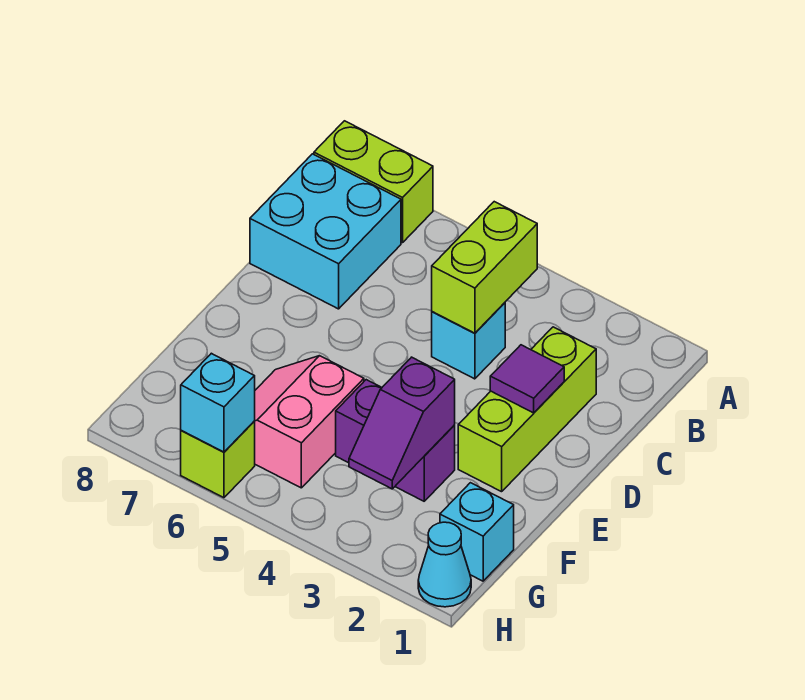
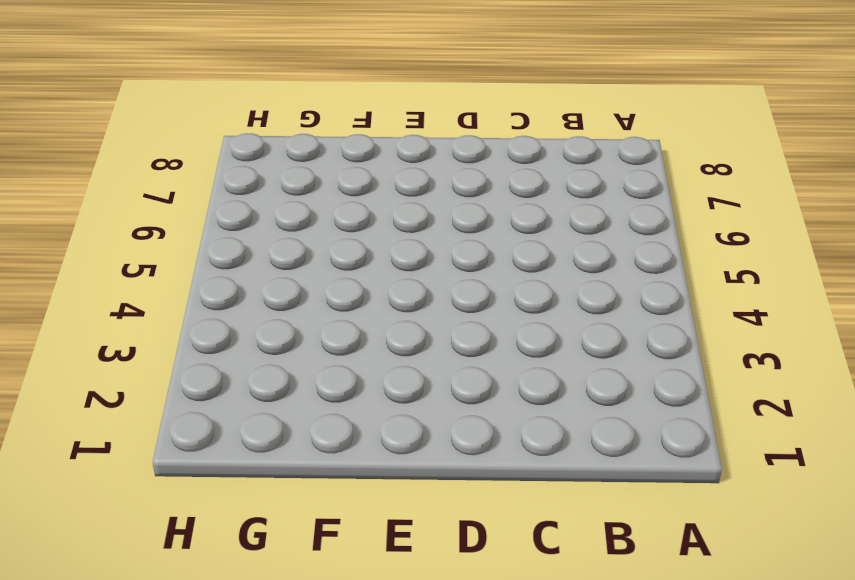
none -> lime 1x2 brick [314,121,433,243]
none -> cyan 2x2 brick [250,154,401,309]
none -> lime 1x3 brick [458,327,596,492]

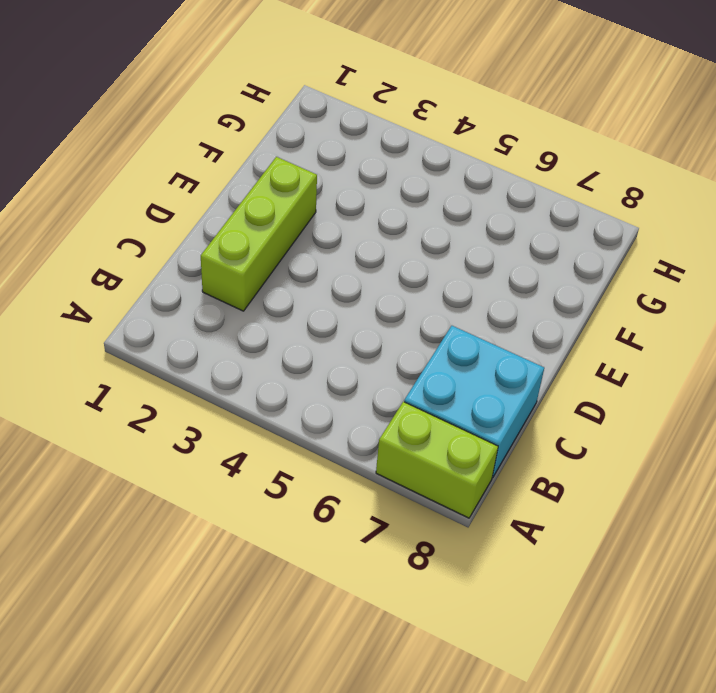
none -> cyan 1x1 brick [432,303,505,379]
none -> purple 1x2 brick [336,380,455,501]
none -> pink 2x2 slope [254,356,364,488]

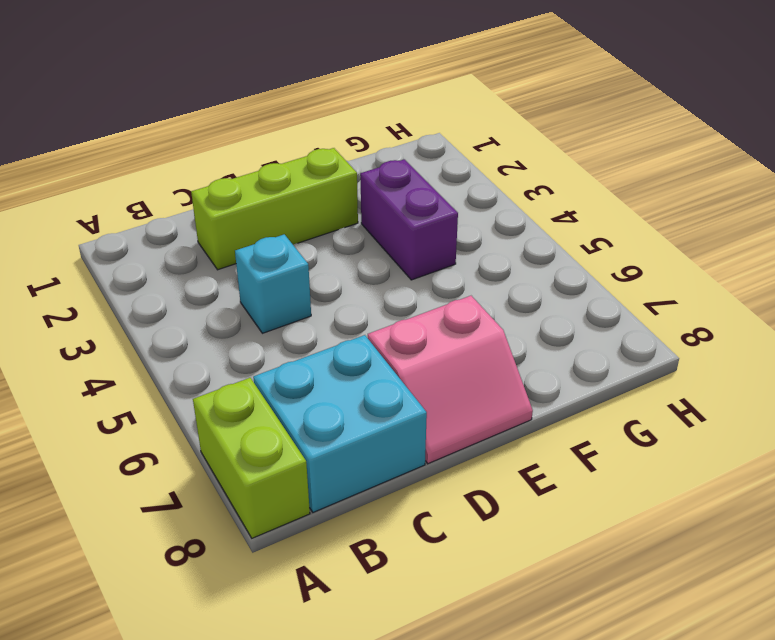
pink 2x2 slope [368,296,533,464] -> pink 2x2 slope moved to [254,356,364,488]
none -> cyan 1x1 brick [440,483,514,581]
none -> cyan 1x1 cone [418,522,471,607]
none -> lime 1x1 brick [181,422,255,498]

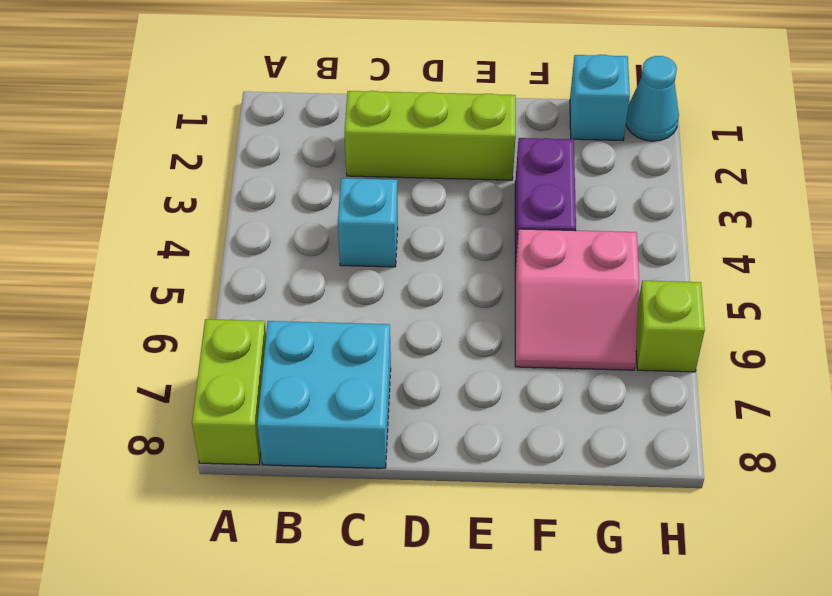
none -> lime 1x2 brick [432,202,537,333]
none -> purple 1x1 tile [490,345,564,413]
none -> purple 1x2 slope [349,357,455,489]

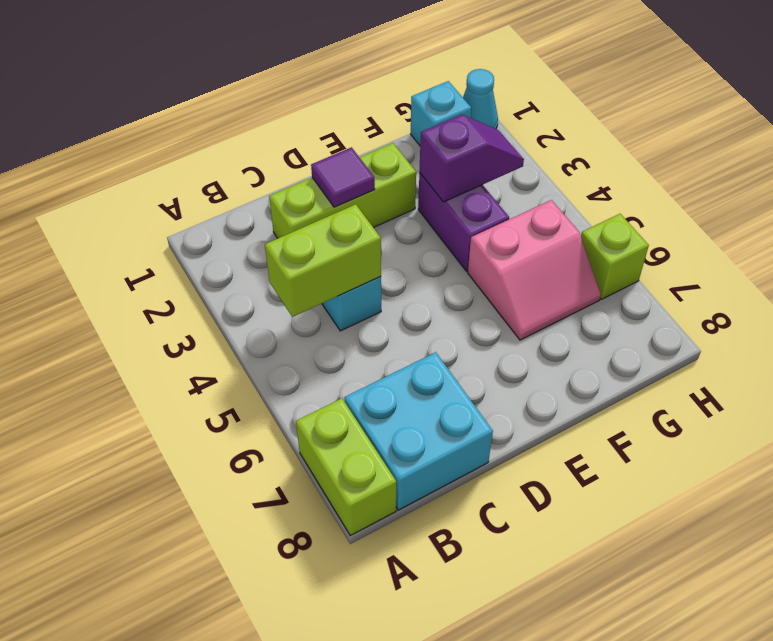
none -> cyan 1x1 brick [181,353,255,452]

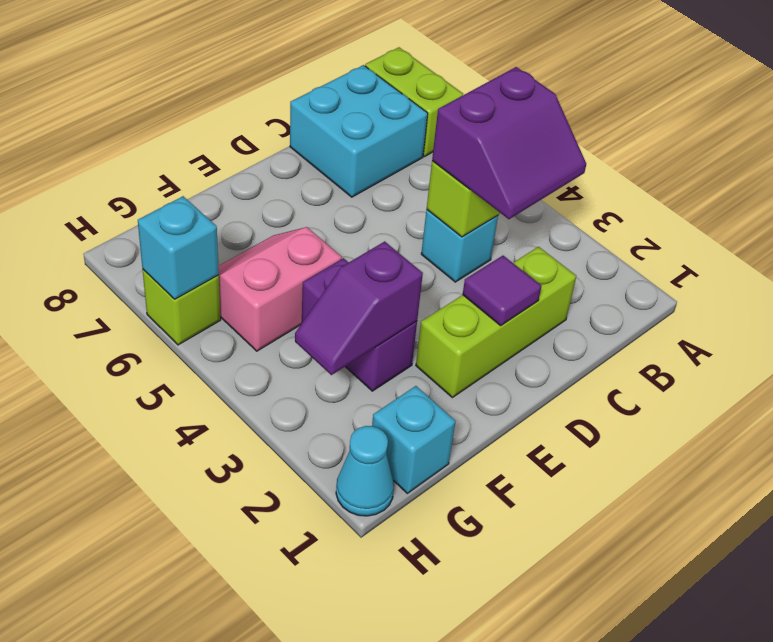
purple 2x2 slope [432,67,586,219] -> none

